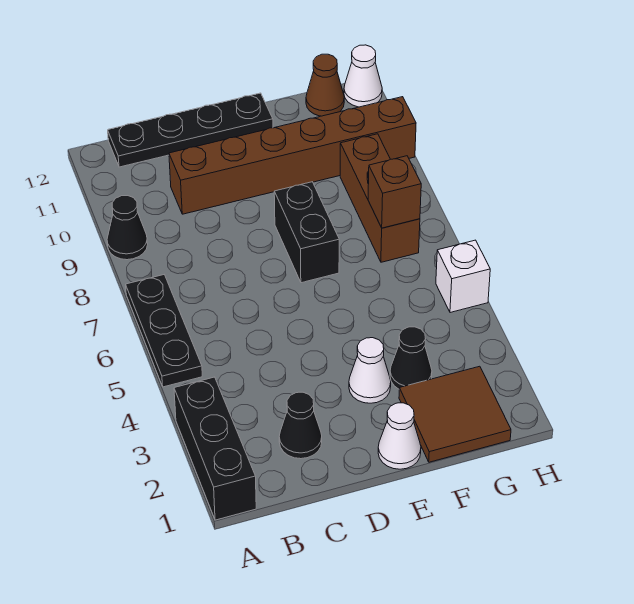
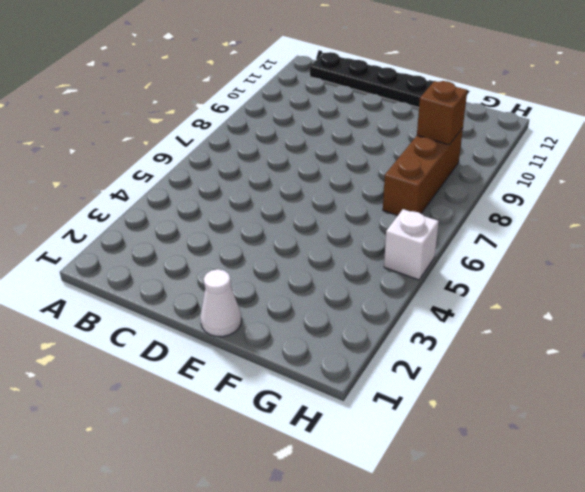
brown 1x1 brick [417,81,467,145] -> brown 1x1 brick moved to [368,156,421,228]
none -> black 1x3 brick [174,377,256,520]
none -> black 1x3 plate [126,275,202,387]
none -> black 1x1 cone [107,196,148,260]

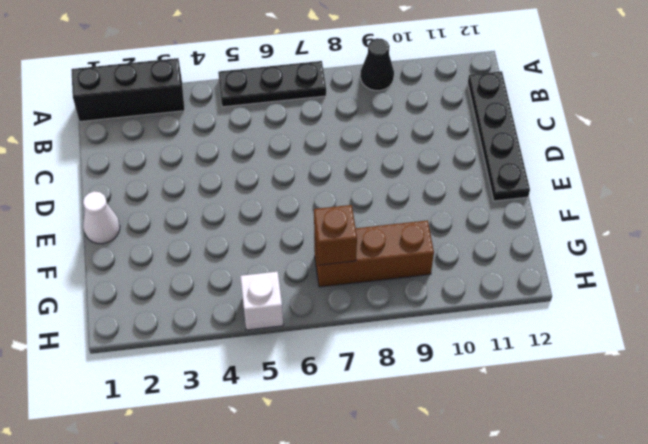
none -> black 1x1 cone [279,392,322,459]
none -> brown 1x6 brick [169,97,416,214]
none -> white 1x1 cone [349,338,391,403]

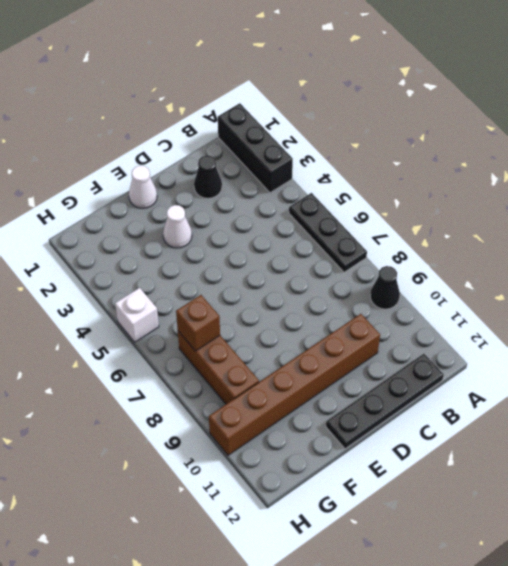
none -> black 1x2 brick [274,182,339,283]
none -> brown 2x2 tile [399,366,511,462]
none -> black 1x1 cone [390,327,432,389]

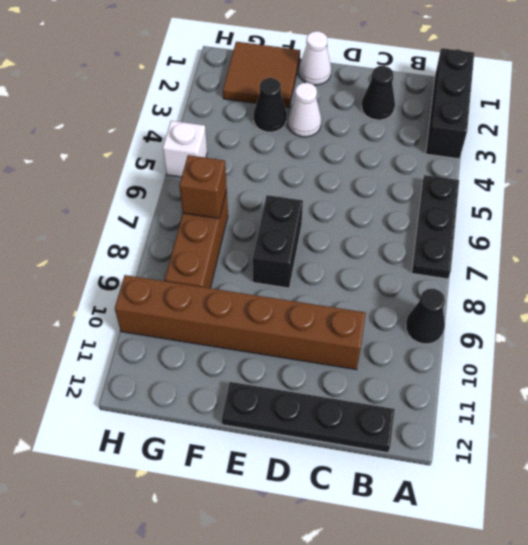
none -> brown 1x1 cone [306,54,344,116]
none -> white 1x1 cone [344,45,382,107]

